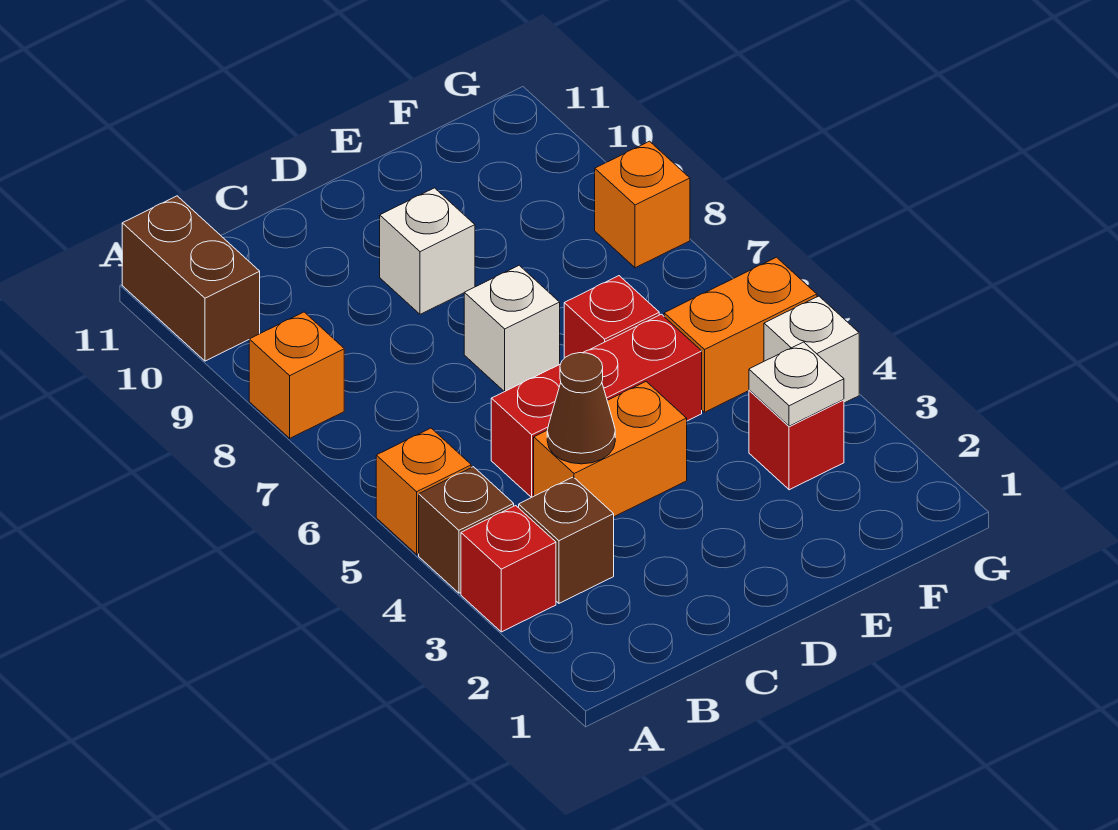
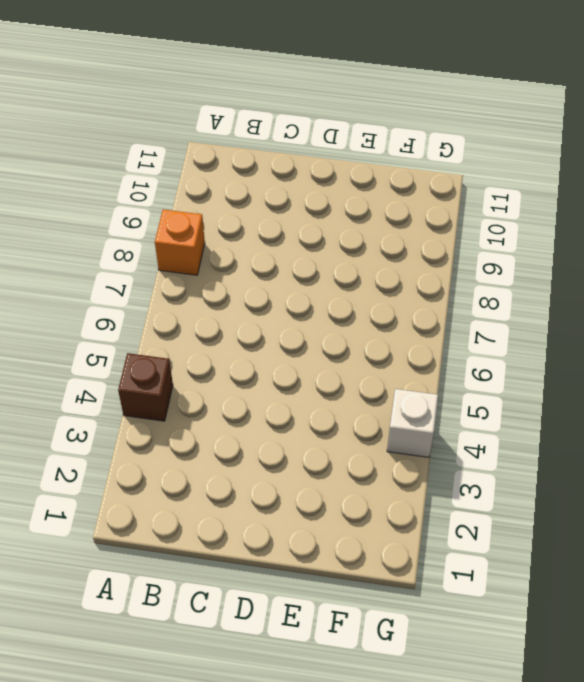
none -> red 1x1 brick [461,506,556,632]
none -> orange 1x1 brick [376,428,471,554]
none -> brown 1x2 brick [122,196,260,361]

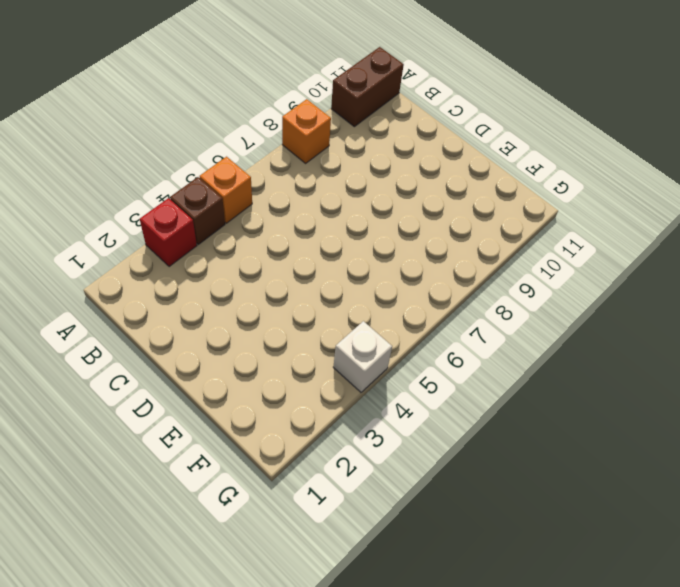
none -> brown 1x1 brick [519,477,614,603]
none -> orange 1x2 brick [534,382,687,517]
none -> red 1x3 brick [491,314,702,497]

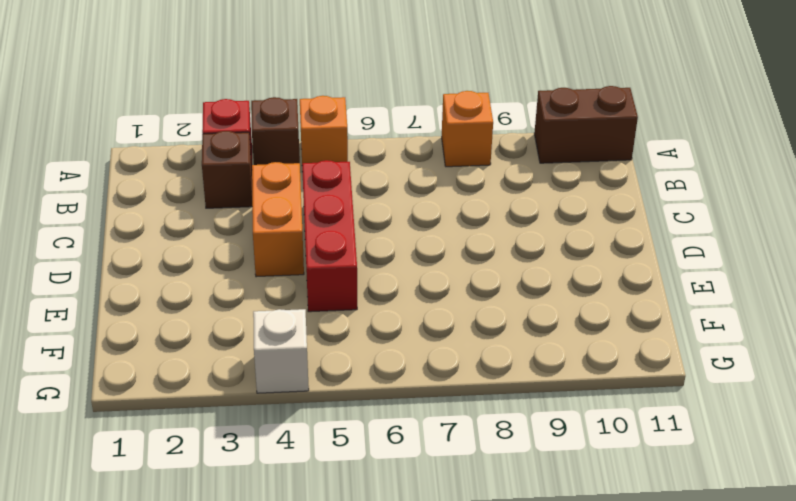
none -> white 1x1 brick [464,265,560,392]
none -> white 1x1 brick [380,188,475,314]
none -> red 1x1 brick [564,276,659,358]

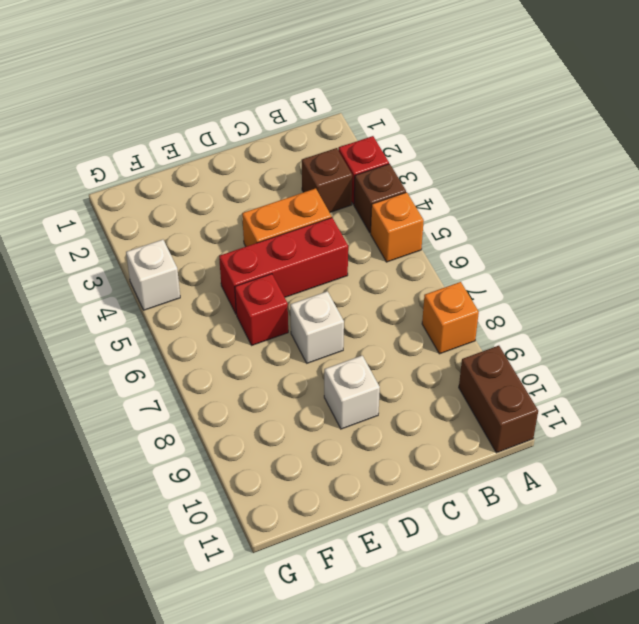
none -> red 1x1 brick [749,390,844,490]
none -> orange 1x2 brick [664,257,817,412]
none -> orange 1x1 brick [595,141,690,268]

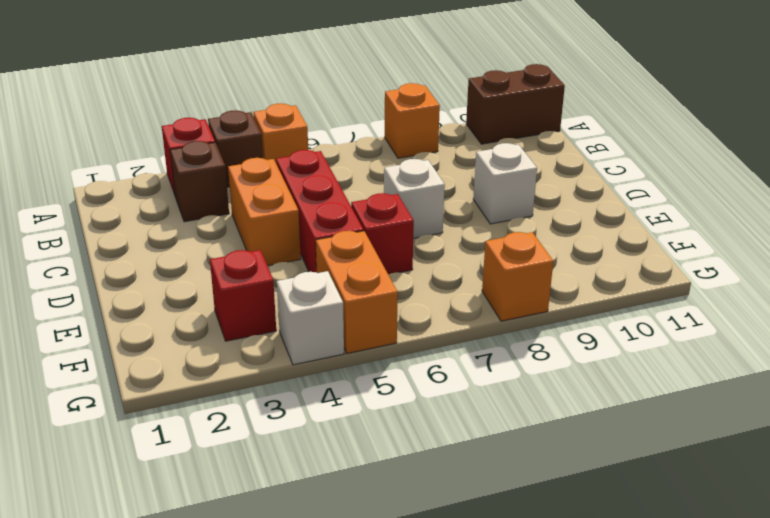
none -> brown 1x1 cone [547,353,615,464]
none -> white 1x1 plate [749,342,844,426]

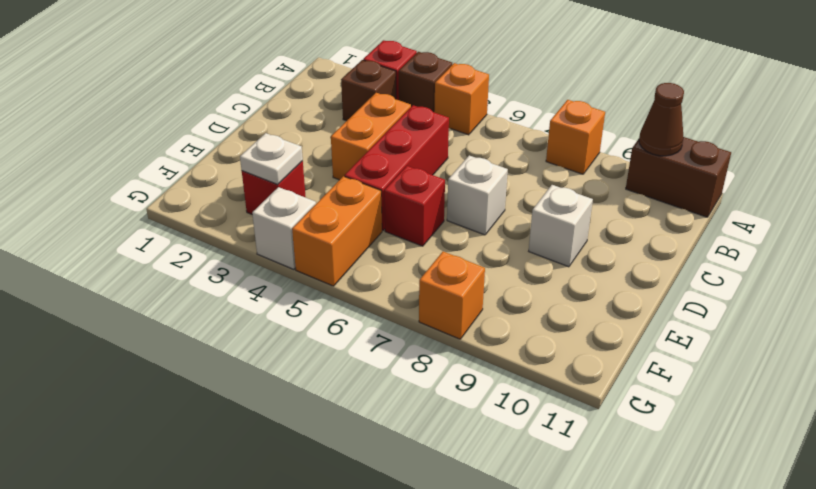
brown 1x1 cone [639,83,684,156] -> brown 1x1 cone moved to [547,353,615,464]

